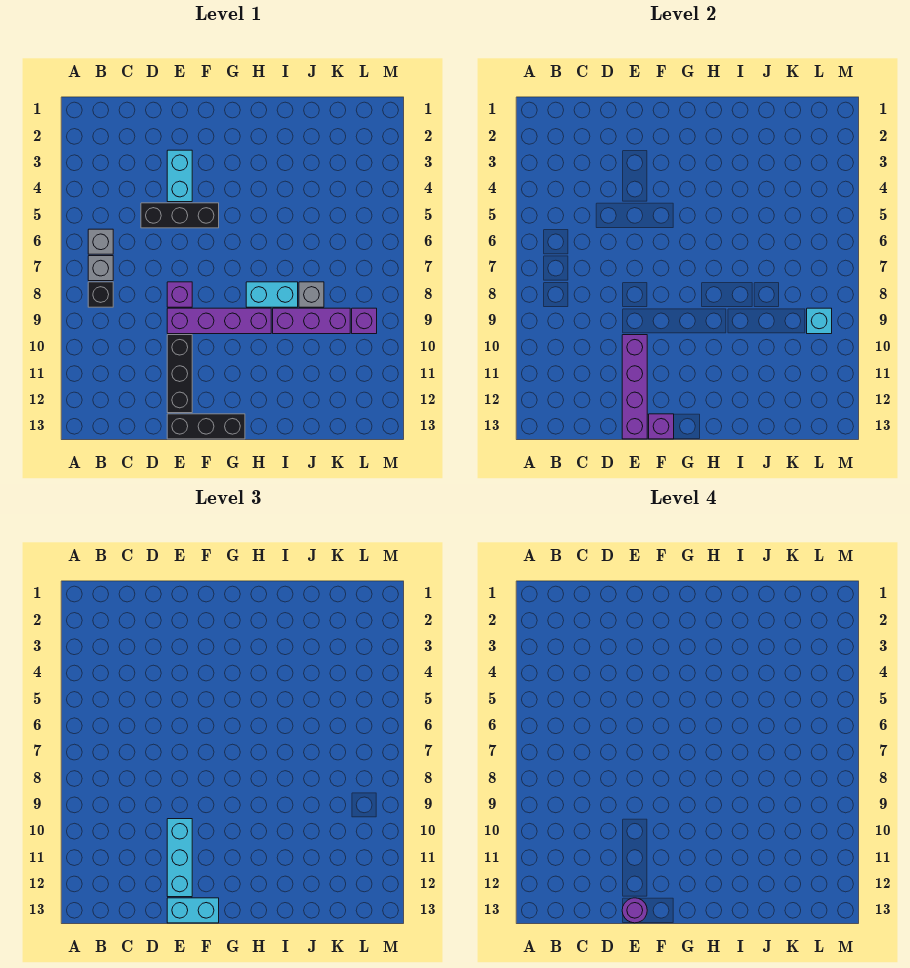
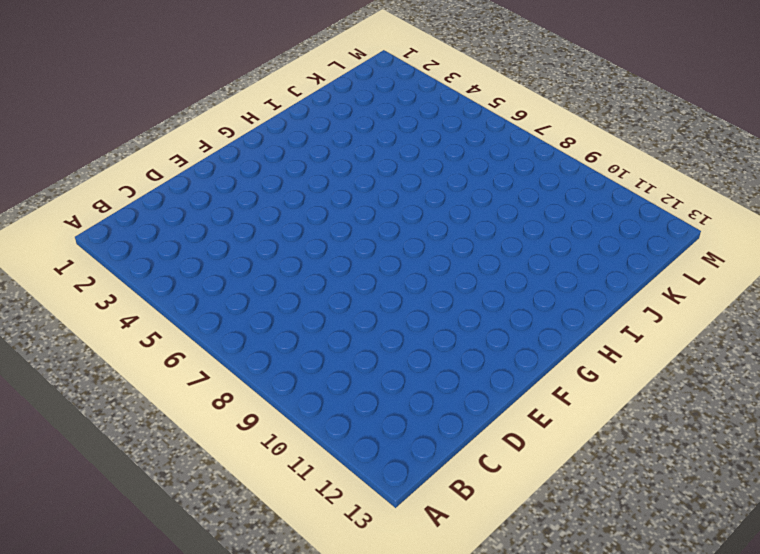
none -> grey 1x1 brick [88,229,113,254]
none -> grey 1x1 brick [88,256,113,281]
none -> black 1x1 brick [88,282,113,307]

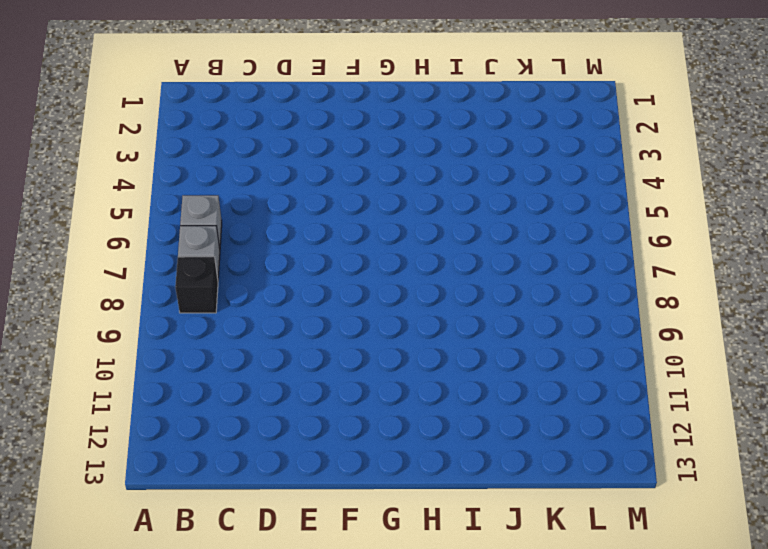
none -> black 1x3 brick [141,203,219,228]
none -> cyan 1x2 brick [167,150,192,202]
none -> purple 1x1 brick [167,282,192,307]

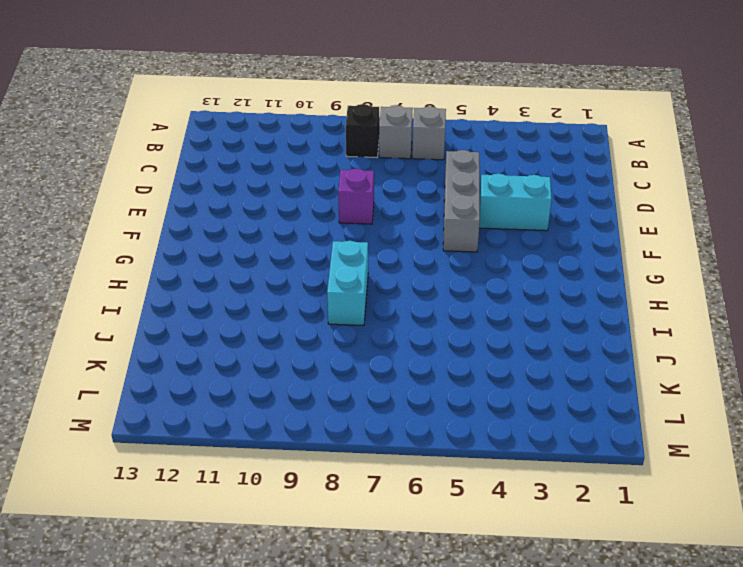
grey 1x3 brick [443,150,480,252] -> black 1x3 brick [141,203,219,228]
none -> purple 1x4 brick [167,308,271,334]
none -> black 1x3 brick [167,335,192,413]
none -> black 1x3 brick [167,414,245,439]

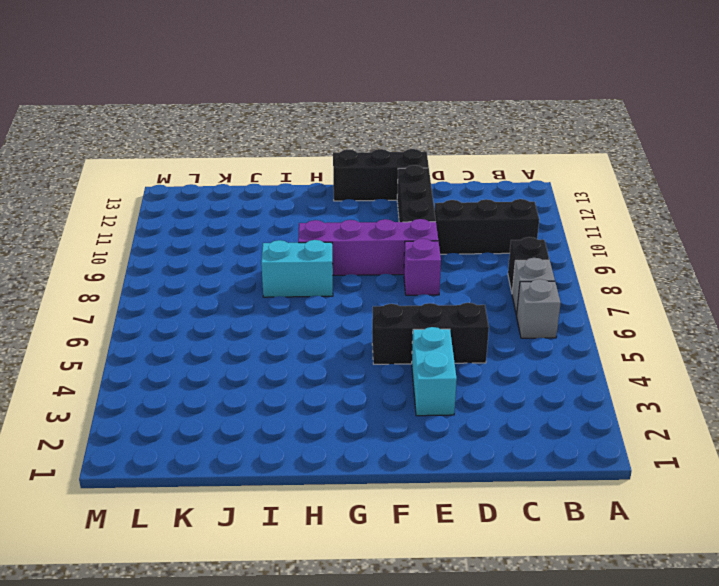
black 1x3 brick [435,199,539,254] -> none
none -> purple 1x3 brick [273,308,350,334]
none -> grey 1x1 brick [299,282,324,307]
none -> purple 1x1 brick [352,308,377,334]

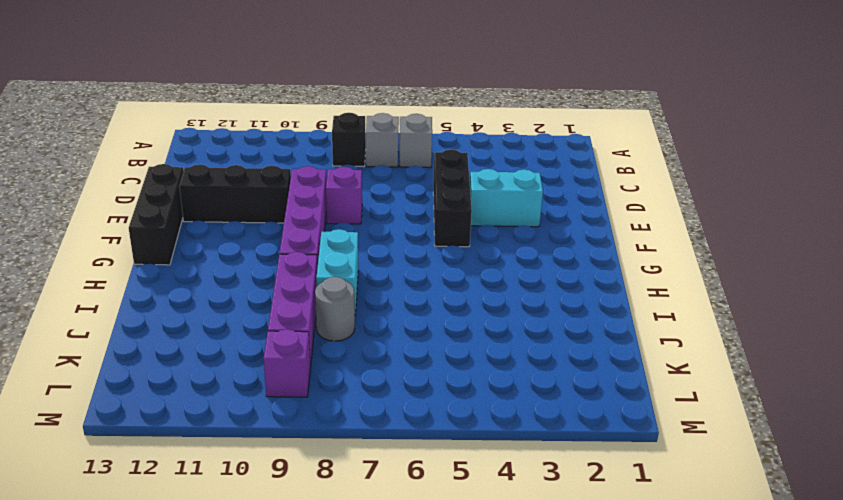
grey 1x1 round brick [315,277,355,341] -> grey 1x1 brick [299,282,324,307]
none -> purple 1x4 brick [622,335,647,439]
none -> purple 1x1 brick [649,414,674,439]
none -> cyan 1x1 brick [807,308,832,334]

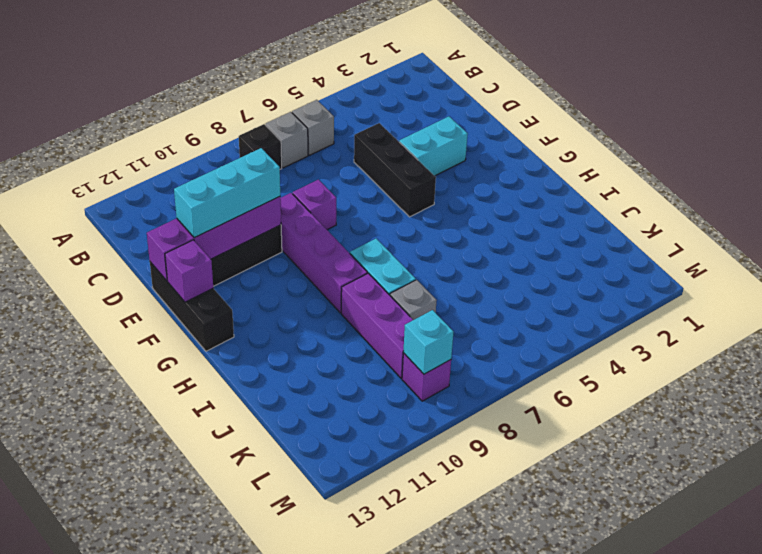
none -> cyan 1x2 brick [167,898,219,923]
none -> purple 1x1 round brick [622,898,647,923]

